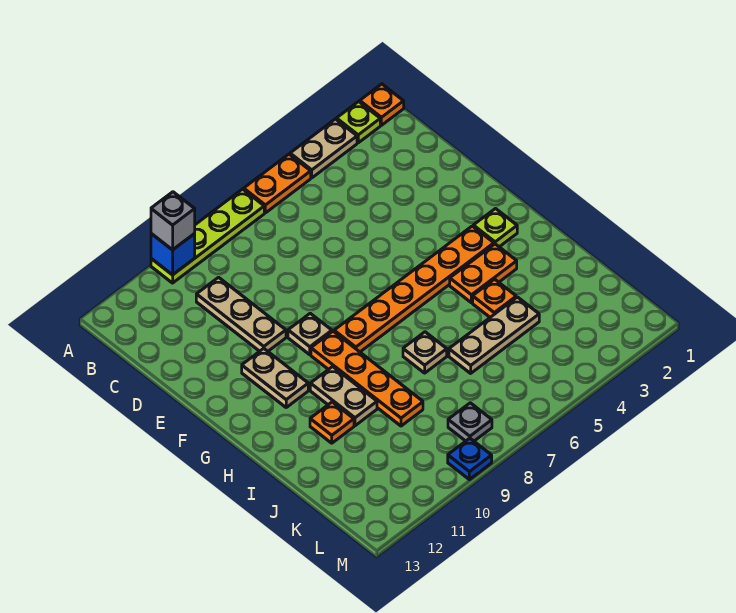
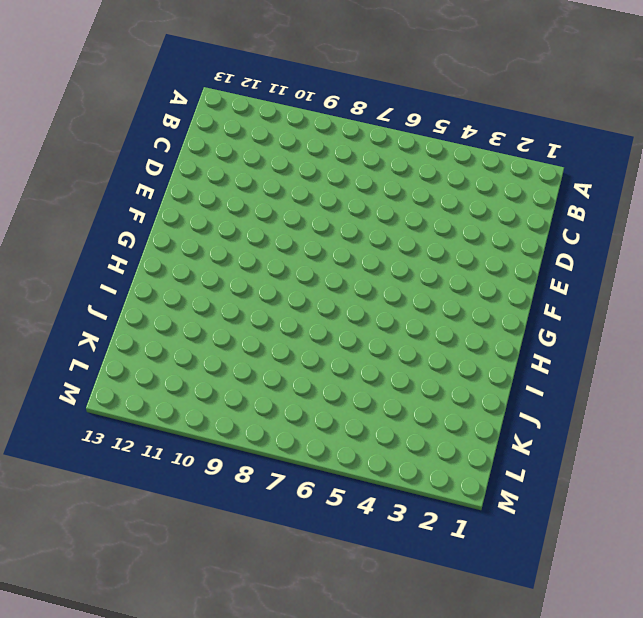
none -> orange 1x1 plate [360,84,404,125]
none -> lime 1x1 plate [337,102,380,143]
none -> tan 1x2 plate [290,119,357,178]

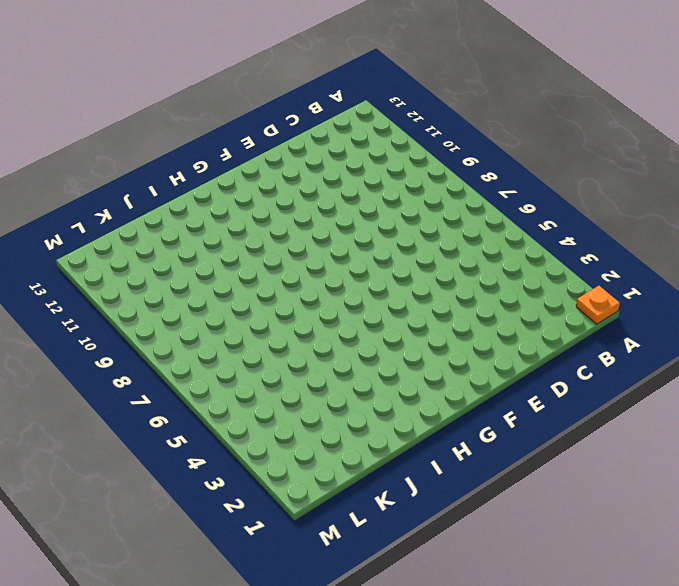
none -> lime 1x1 plate [337,102,380,143]
none -> tan 1x2 plate [290,119,357,178]
none -> orange 1x2 plate [244,154,311,213]

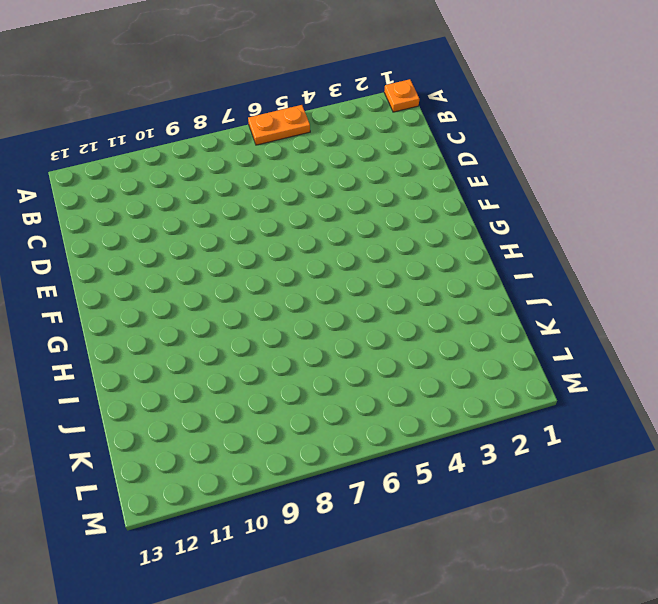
none -> lime 1x1 plate [337,102,380,143]
none -> tan 1x2 plate [290,119,357,178]
none -> lime 1x4 plate [151,189,264,283]

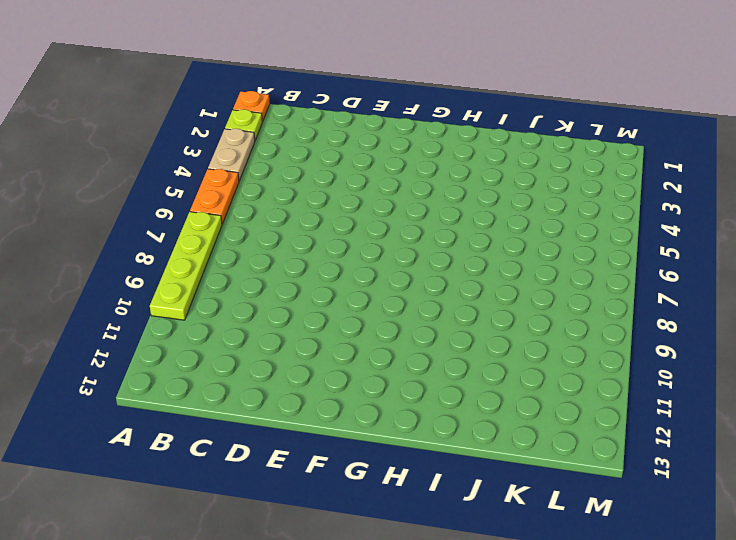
none -> tan 1x3 plate [196,277,286,351]
none -> tan 1x1 plate [288,313,332,355]
none -> tan 1x2 plate [242,348,308,407]

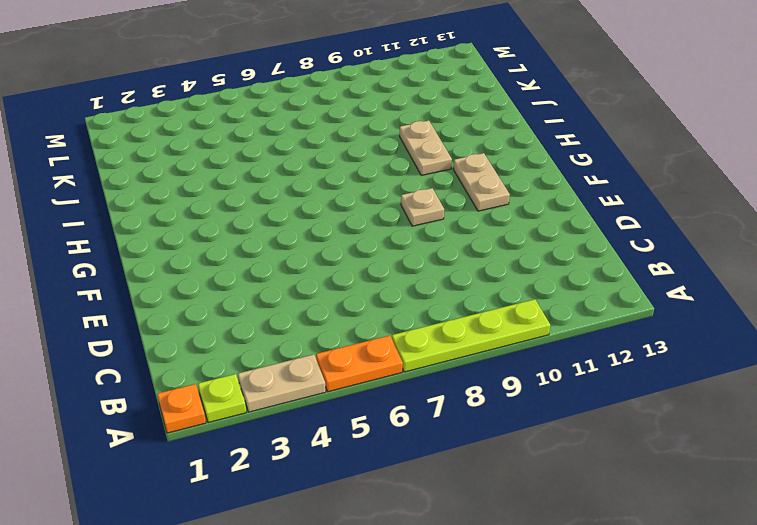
none -> tan 1x3 plate [196,277,286,351]
none -> lime 1x1 plate [473,209,517,247]
none -> orange 1x6 plate [334,226,494,352]

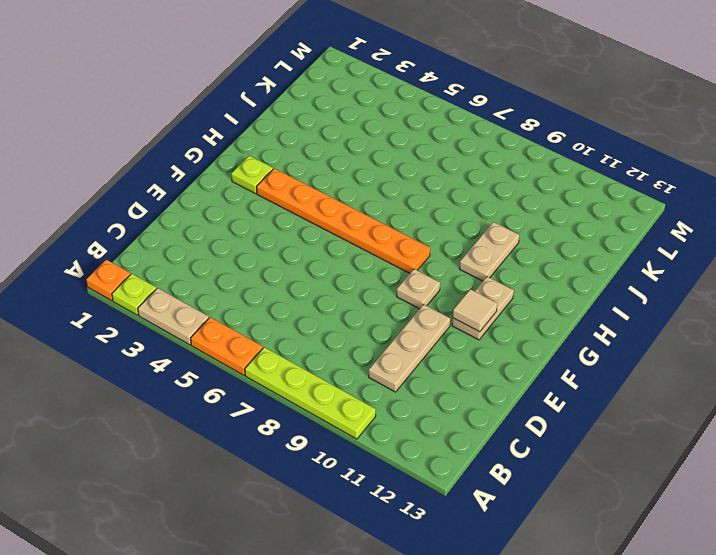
tan 1x1 tile [453,289,497,332] -> none
none -> orange 1x4 plate [311,331,423,426]
none -> orange 1x2 plate [450,244,517,303]
none -> orange 1x1 plate [473,279,516,317]

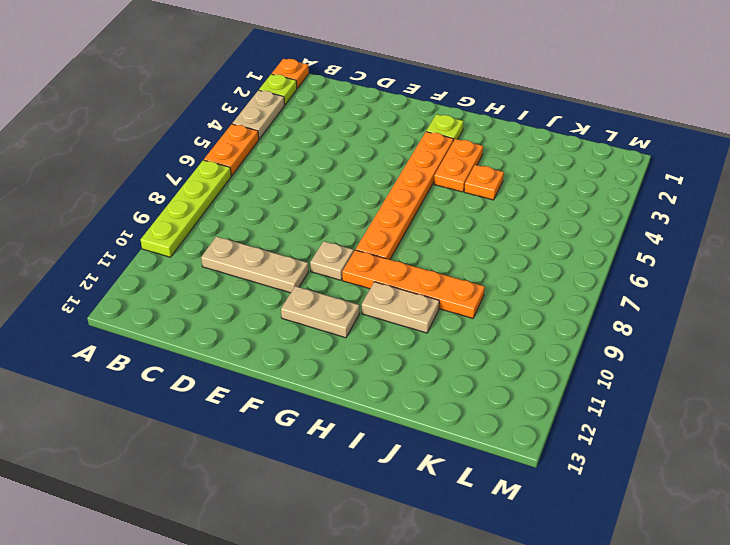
none -> tan 1x1 plate [403,332,447,373]
none -> orange 1x1 plate [310,402,354,443]
none -> tan 1x3 plate [449,297,539,373]

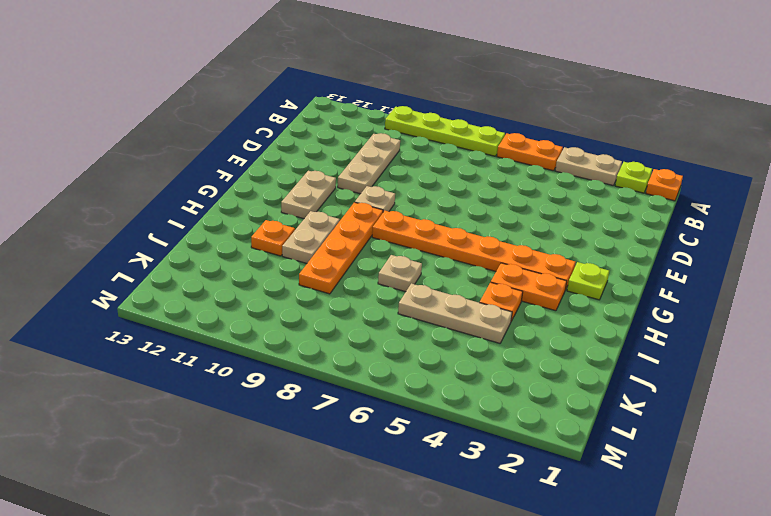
none -> grey 1x1 plate [448,403,492,441]
none -> blue 1x1 plate [448,438,492,480]
none -> blue 1x1 brick [151,234,195,275]

